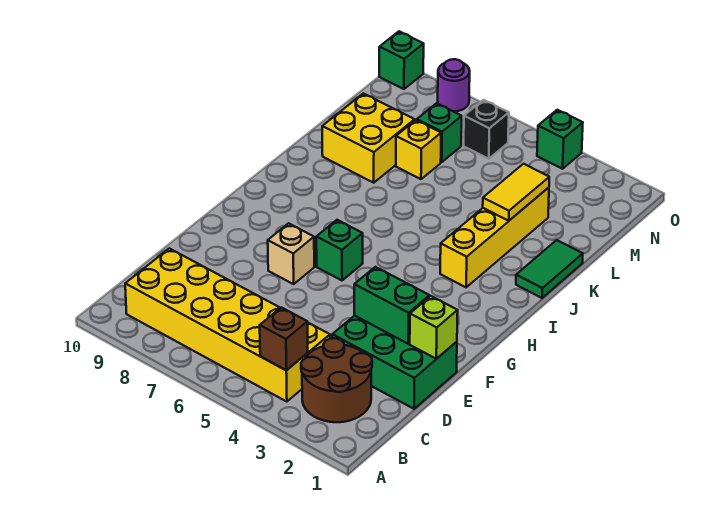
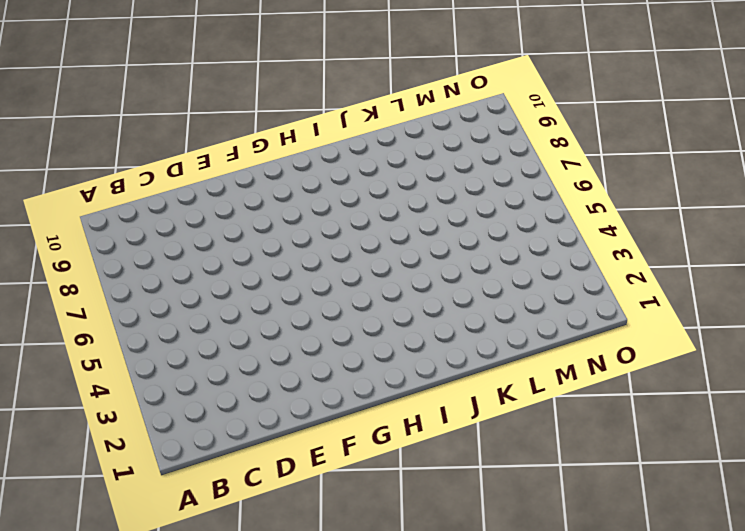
none -> brown 2x2 round brick [301,338,372,422]
none -> yellow 2x6 brick [125,248,330,402]
none -> green 2x3 brick [332,316,457,409]

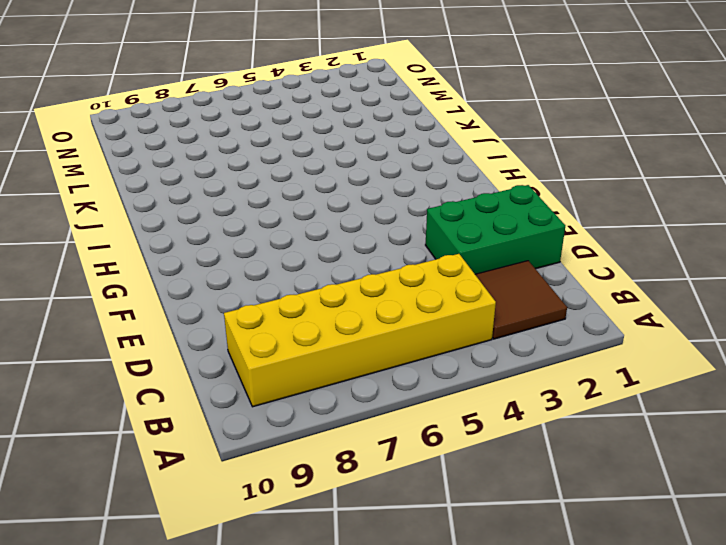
brown 2x2 tile [475,261,567,339] -> brown 2x2 round brick [301,338,372,422]
none -> tan 1x1 brick [268,223,314,284]
none -> green 1x1 brick [316,220,363,280]
none -> yellow 1x4 brick [440,187,549,287]

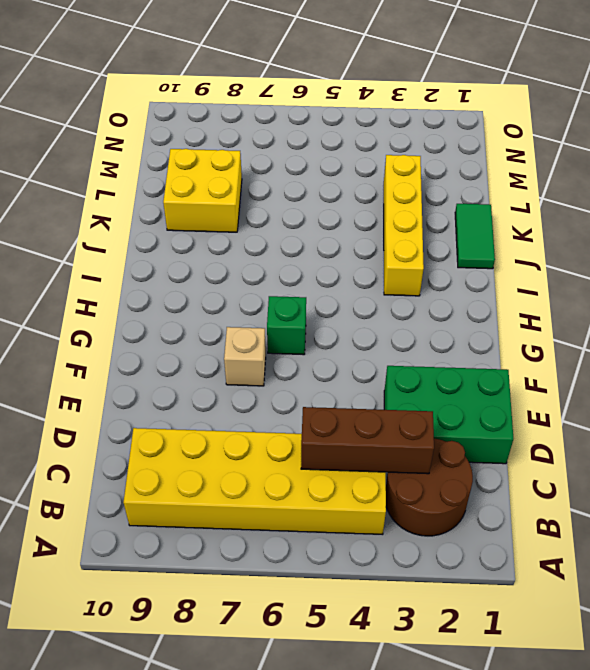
brown 1x3 brick [301,407,434,474] -> none
none -> yellow 1x1 brick [396,120,441,179]
none -> green 1x1 brick [417,103,462,162]
none -> black 1x1 brick [464,100,509,159]

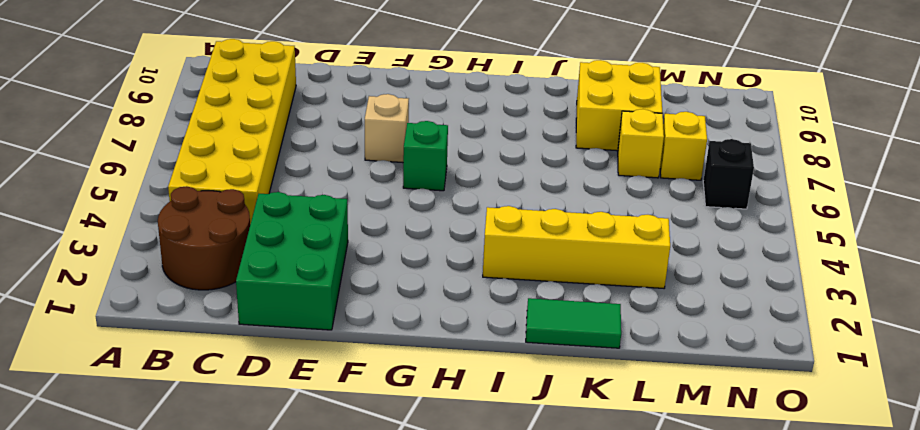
yellow 1x1 brick [660,112,707,180] -> green 1x1 brick [417,103,462,162]
none -> green 1x1 brick [537,110,583,169]
none -> purple 1x1 round brick [438,59,470,111]
none -> green 1x1 brick [379,31,424,89]

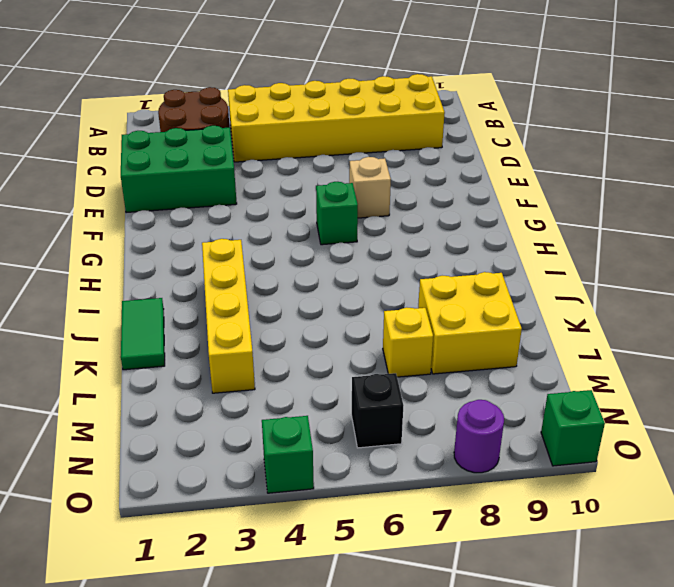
none -> green 1x1 brick [417,103,462,162]
none -> brown 1x1 brick [260,307,308,370]
none -> lime 1x1 brick [410,296,458,359]

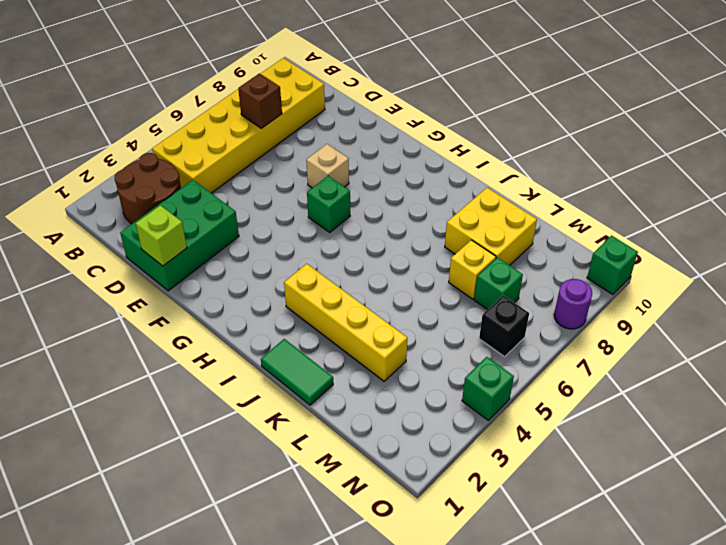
brown 1x1 brick [238,73,282,128] -> brown 1x1 brick moved to [260,307,308,370]
none -> green 1x2 brick [354,267,429,344]
none -> yellow 1x2 tile [483,164,549,221]

